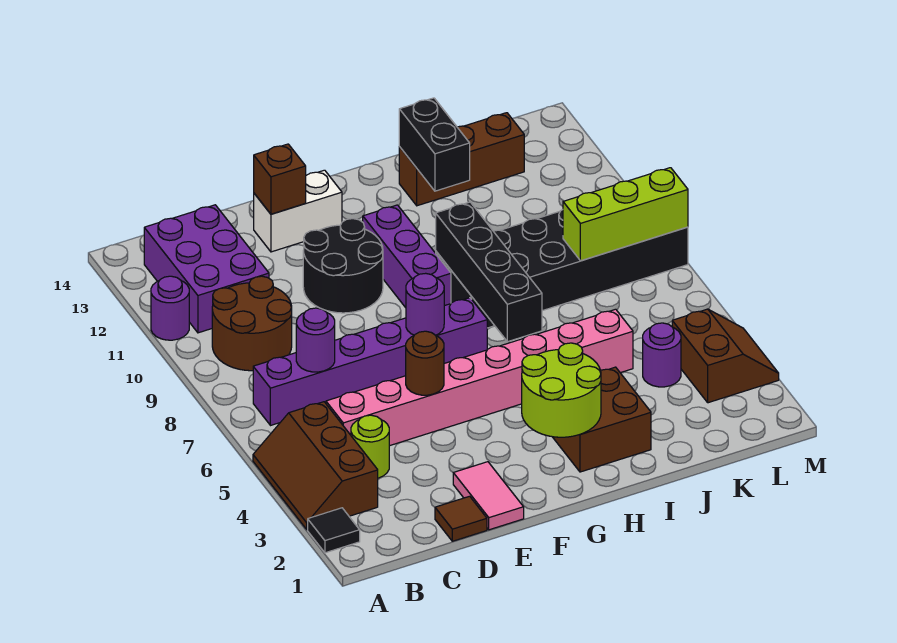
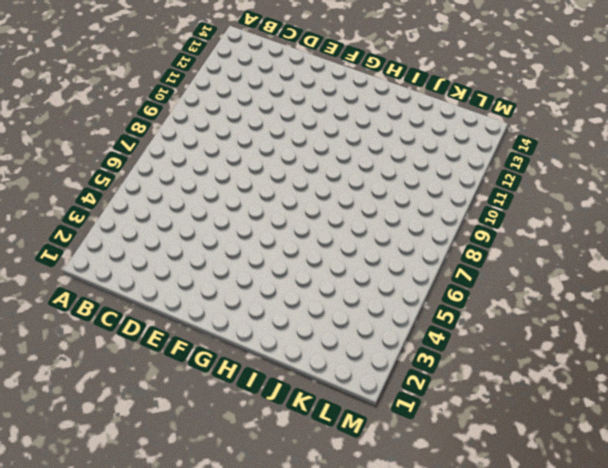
none -> black 1x1 tile [308,508,360,553]
none -> brown 2x3 slope [253,402,378,530]
none -> purple 1x1 round brick [151,276,189,340]

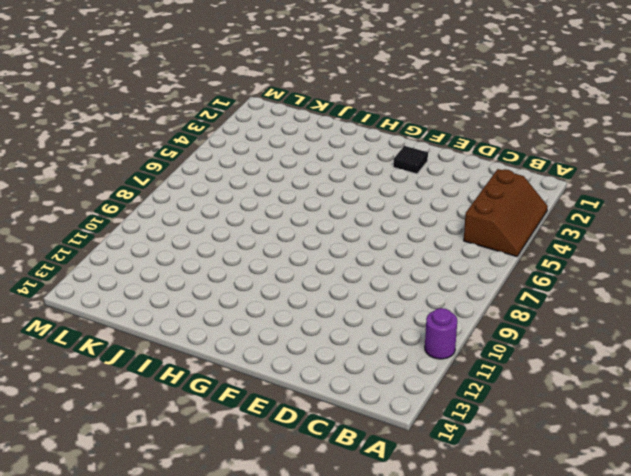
black 1x1 tile [393,146,428,174] -> black 1x1 tile moved to [308,508,360,553]
none -> purple 1x6 brick [253,298,487,426]
none -> brown 2x2 round brick [212,276,292,371]
none -> purple 2x3 brick [144,205,269,333]

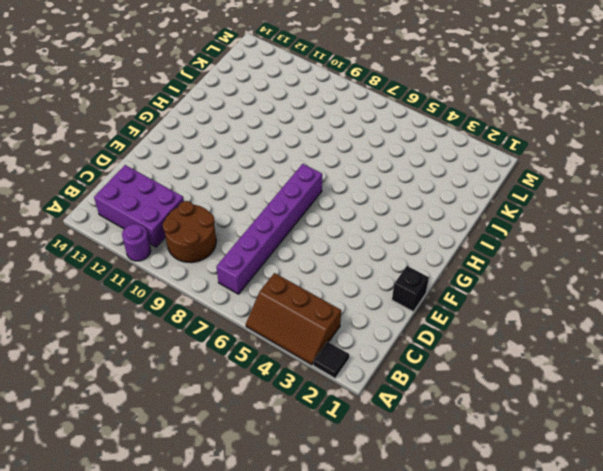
black 1x1 brick [392,266,429,312] -> pink 1x2 tile [453,462,524,530]
none -> lime 1x1 round brick [351,415,389,478]
none -> pink 1x8 brick [326,309,633,446]
none -> brown 1x1 tile [435,496,487,541]

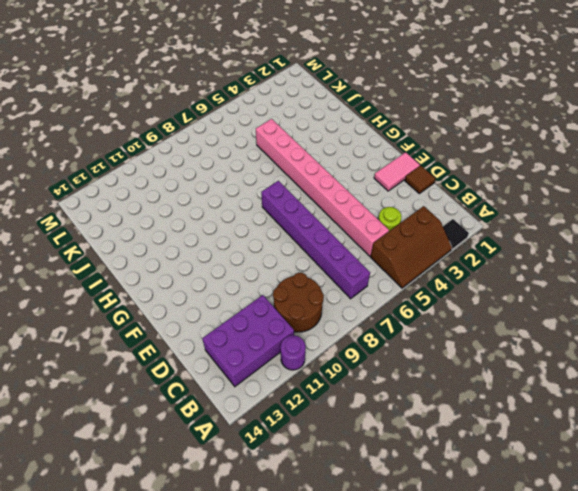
none -> black 2x2 round brick [303,219,383,313]
none -> white 1x2 brick [253,170,342,252]
none -> purple 1x3 brick [363,205,451,308]

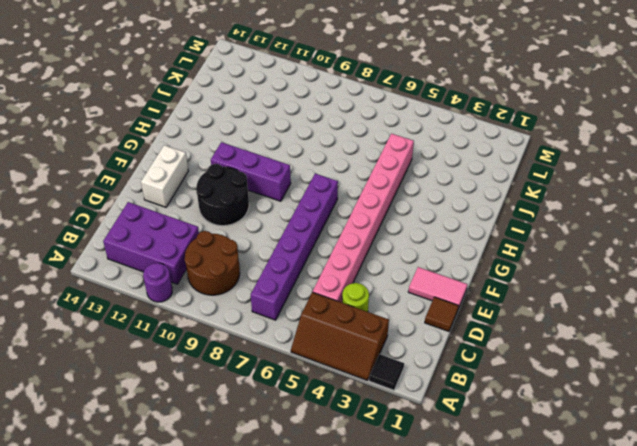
none -> brown 2x2 brick [553,367,651,472]
none -> black 2x6 brick [436,210,688,328]
none -> brown 1x3 brick [399,113,524,206]

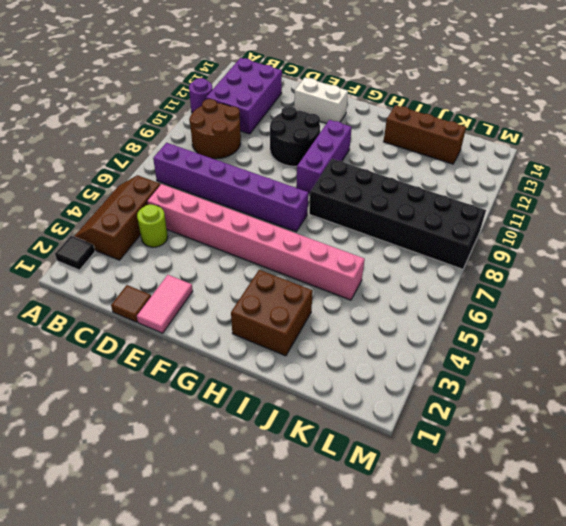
none -> purple 1x1 round brick [643,323,681,387]
none -> brown 2x2 slope [672,309,779,403]
none -> purple 1x1 round brick [296,308,335,372]

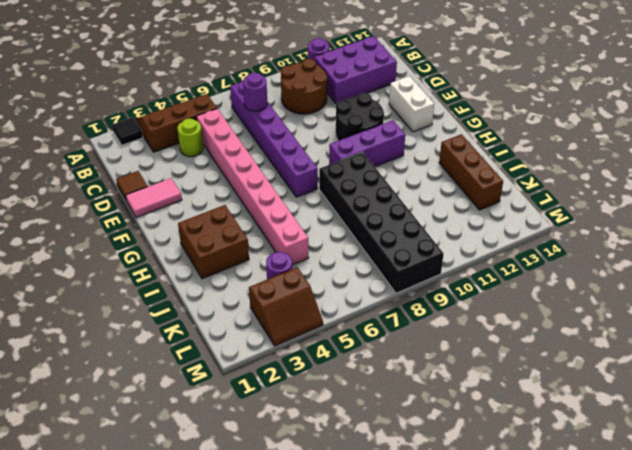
none -> brown 1x1 round brick [406,331,444,395]
none -> brown 1x1 brick [254,144,306,214]
none -> purple 1x1 round brick [406,273,444,335]

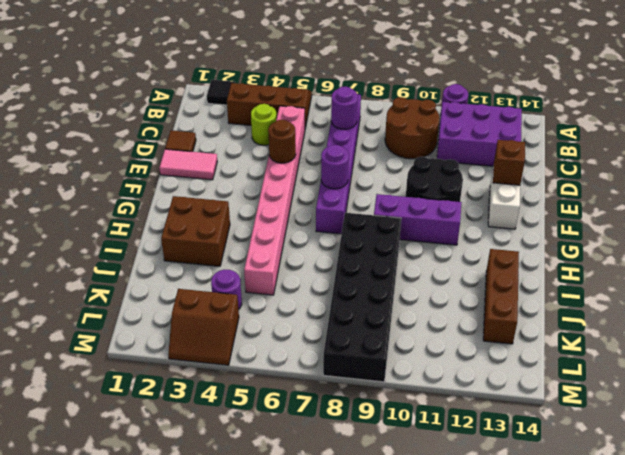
none -> lime 2x2 round brick [522,343,601,437]
none -> black 1x4 brick [436,202,542,342]
none -> black 1x2 brick [399,98,470,191]

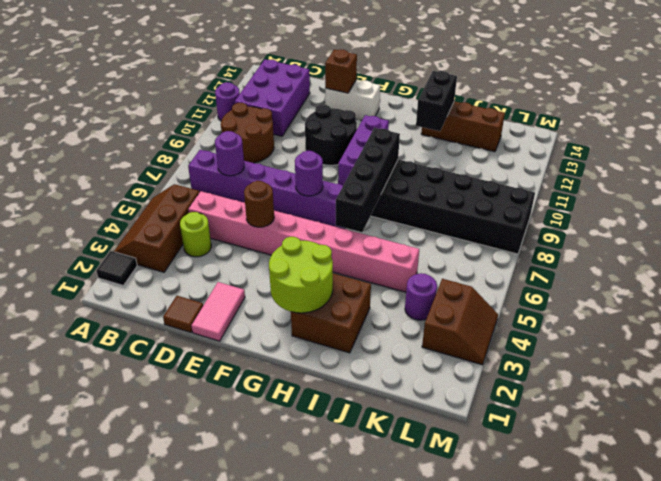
none -> lime 1x3 brick [563,168,688,261]

